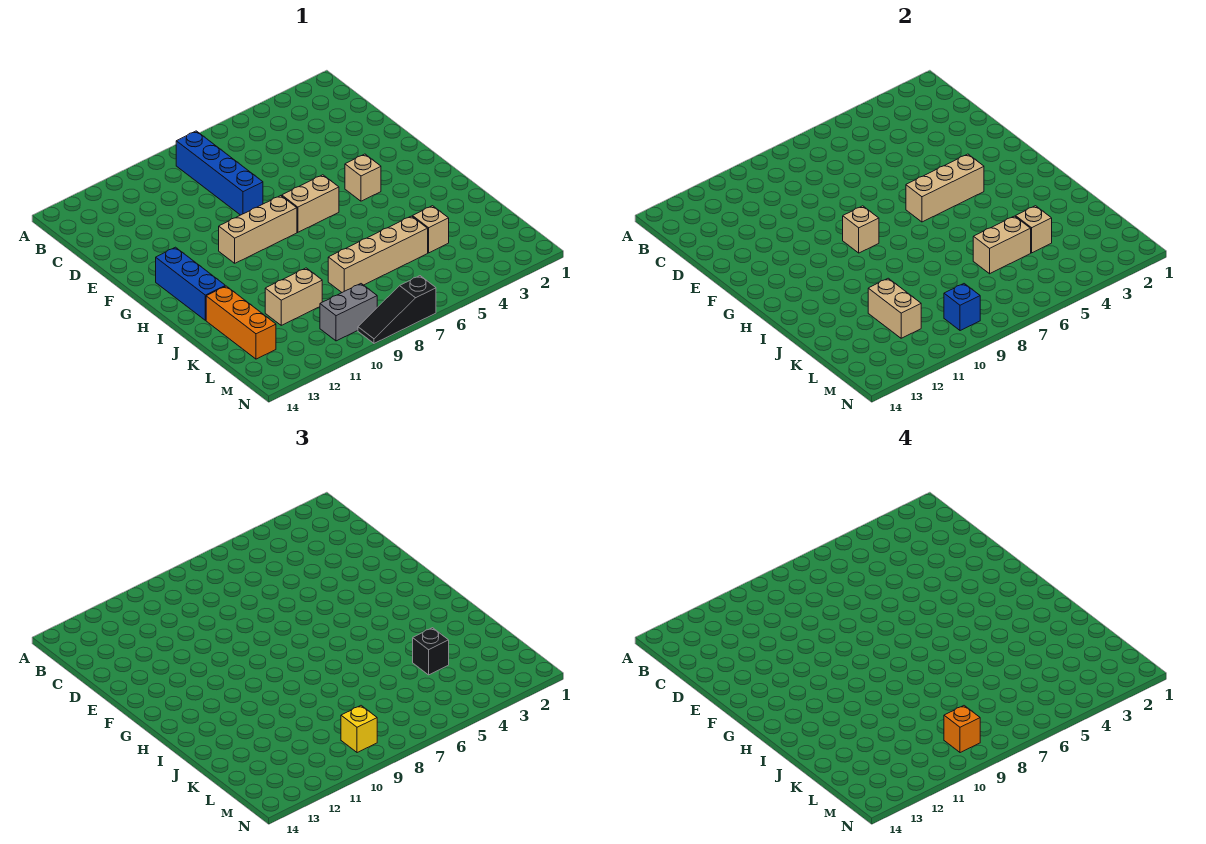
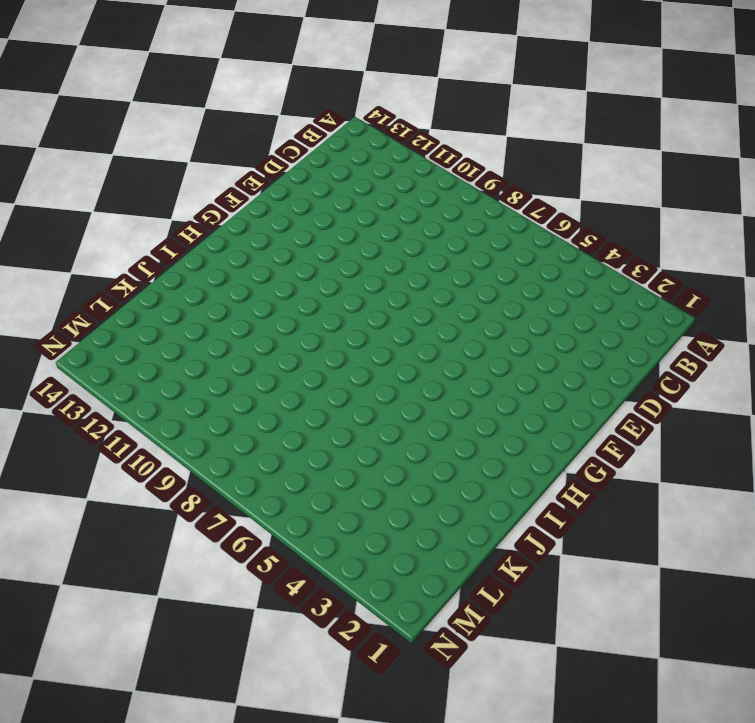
none -> blue 1x4 brick [176,131,263,215]
none -> tan 1x1 brick [345,154,381,201]
none -> tan 1x2 brick [282,175,339,232]

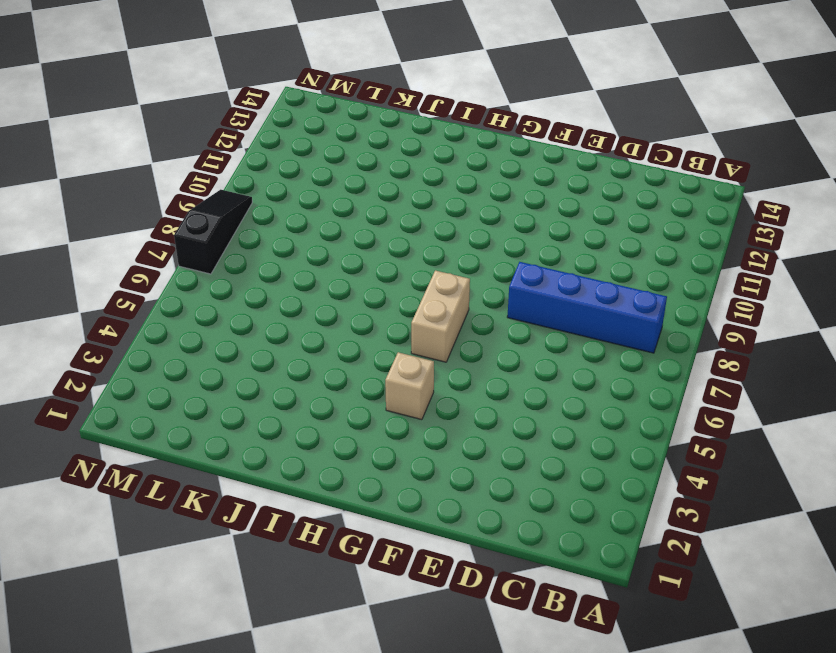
none -> tan 1x3 brick [219,196,297,263]
none -> blue 1x3 brick [156,247,225,320]
none -> orange 1x3 brick [206,286,276,359]

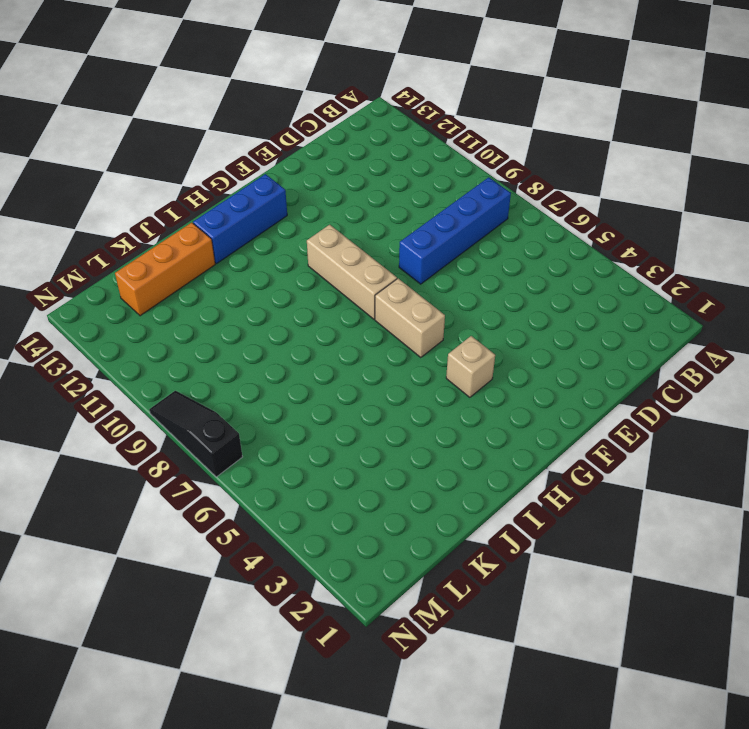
none -> tan 1x1 brick [413,206,449,253]
none -> tan 1x4 brick [328,216,428,292]
none -> tan 1x2 brick [265,268,322,325]

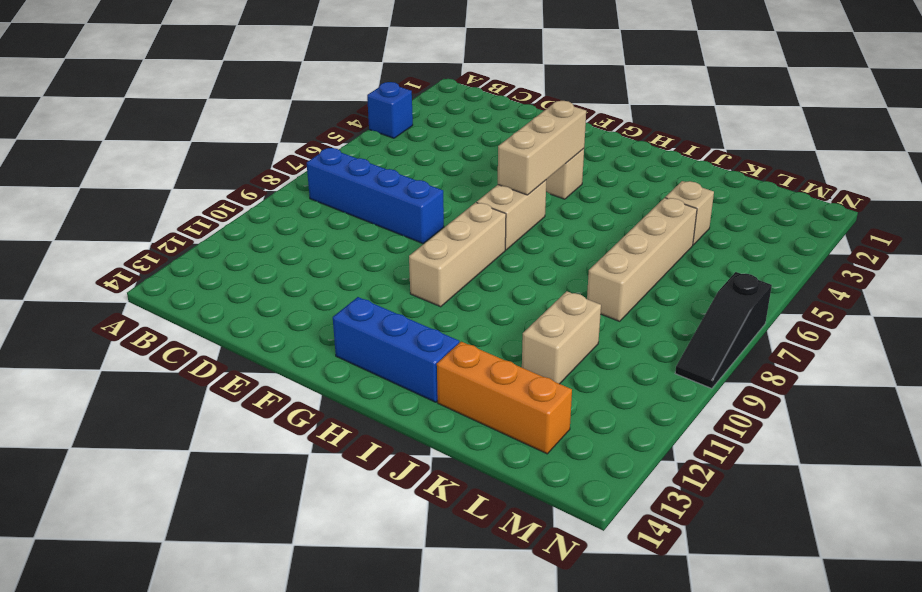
blue 1x1 brick [367,82,413,138] -> blue 1x1 brick moved to [944,284,980,331]
none -> grey 1x2 brick [320,284,377,341]
none -> tan 1x1 brick [843,206,879,253]
none -> tan 1x1 brick [1016,206,1052,253]

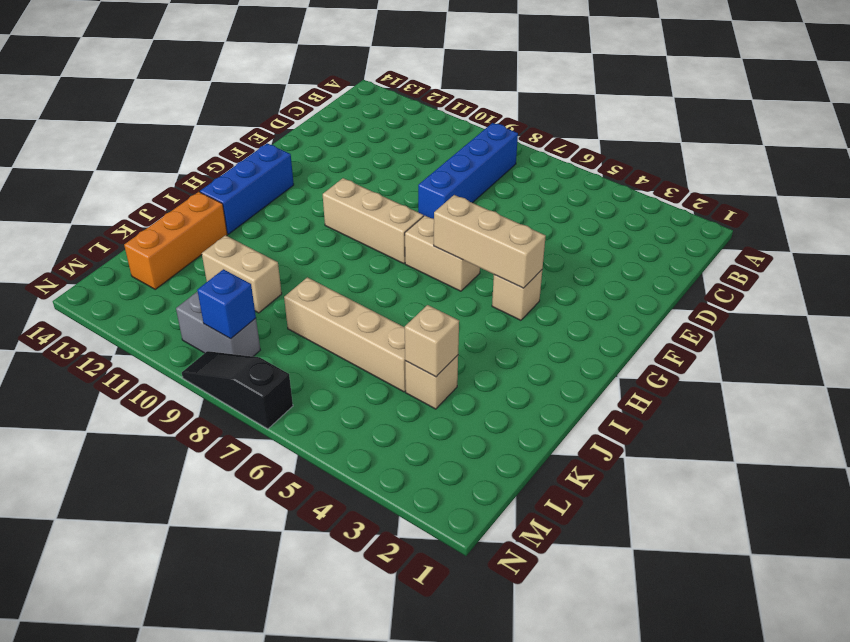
none -> tan 1x1 brick [843,206,879,253]
none -> tan 1x2 brick [973,216,1031,274]
none -> tan 1x2 brick [868,278,921,338]

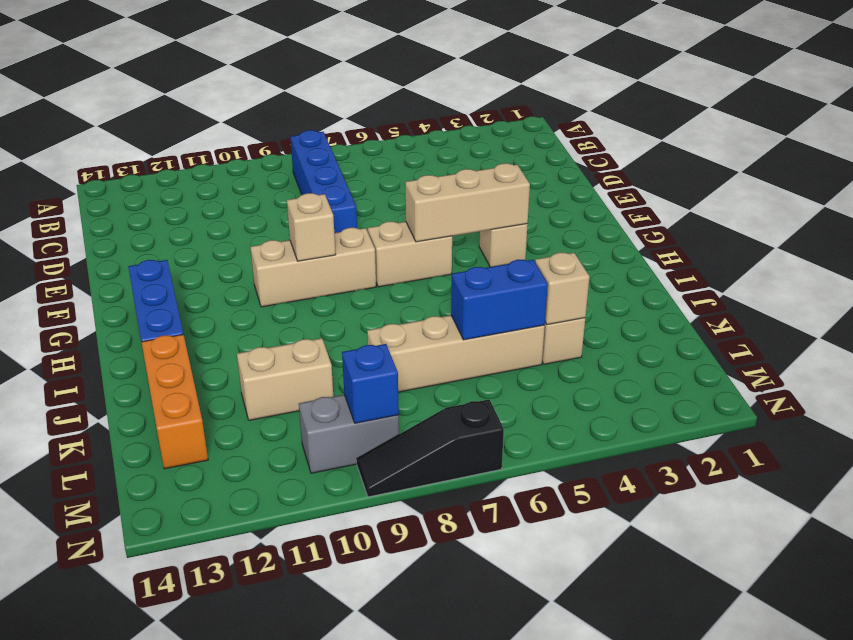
blue 1x2 brick [451,260,548,340] -> tan 1x2 brick [973,216,1031,274]
none -> tan 1x2 brick [868,278,921,338]
none -> black 1x1 brick [413,628,449,675]
none -> yellow 1x1 brick [341,706,377,753]

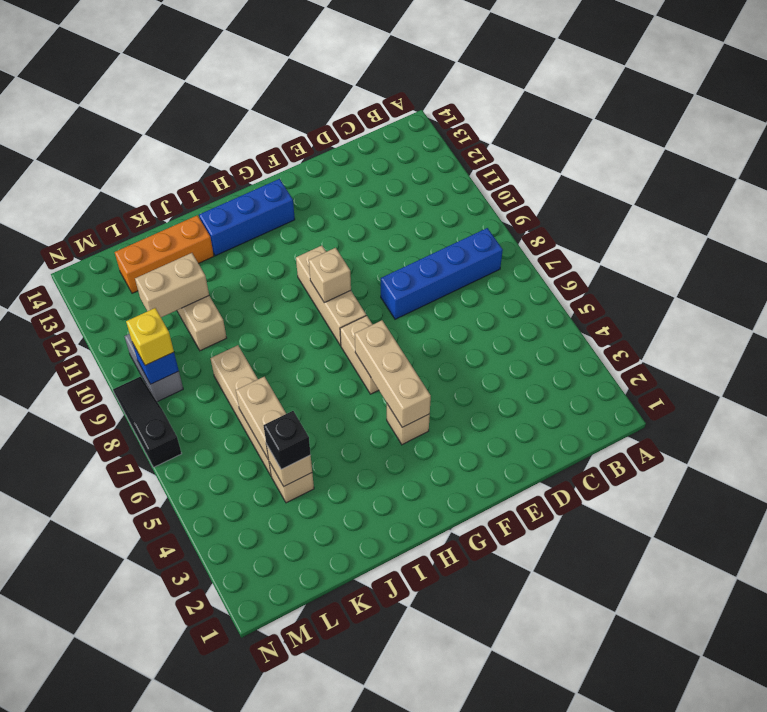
none -> orange 1x1 brick [944,706,980,753]

